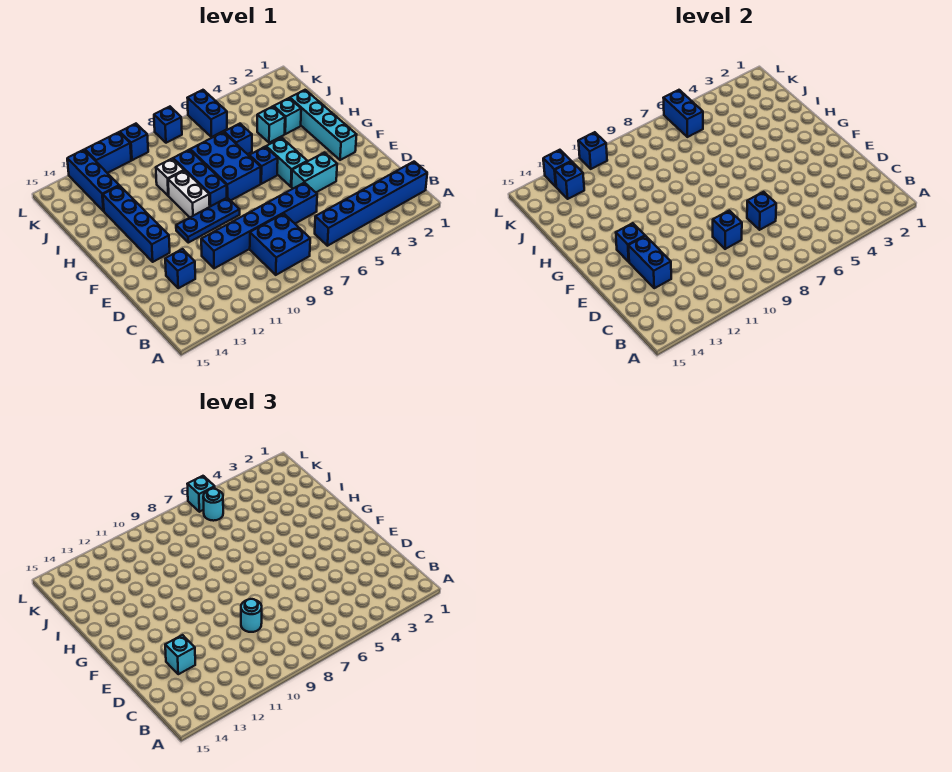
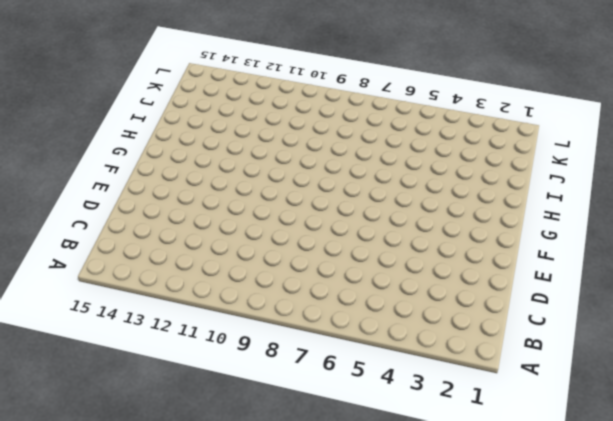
none -> blue 1x6 brick [315,162,427,246]
none -> blue 2x2 brick [250,214,310,275]
none -> blue 1x6 brick [201,182,317,268]
none -> blue 1x1 brick [165,249,195,288]

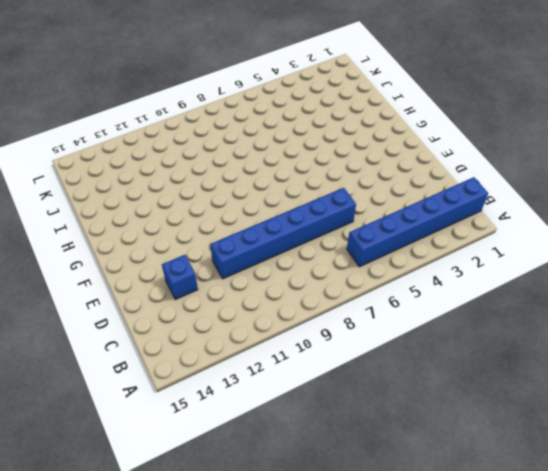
none -> blue 2x2 brick [250,214,310,275]
none -> cyan 1x2 brick [292,153,337,192]
none -> cyan 1x4 brick [290,90,357,160]
none -> cyan 1x2 brick [266,138,307,187]

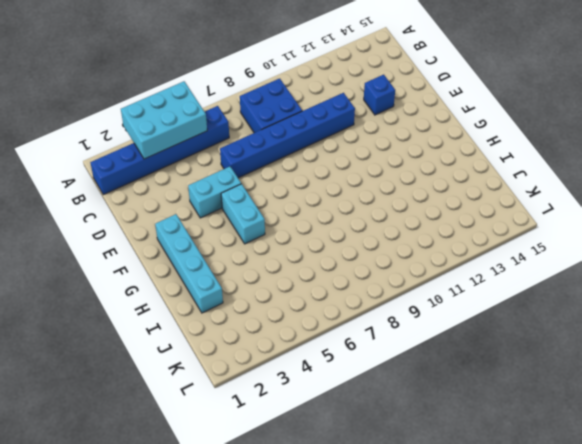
cyan 2x3 brick [121,81,207,159] -> none
none -> blue 1x3 plate [176,198,240,243]
none -> blue 1x4 brick [103,186,170,262]
none -> blue 1x1 brick [249,147,278,184]
none -> blue 2x3 brick [190,132,261,201]

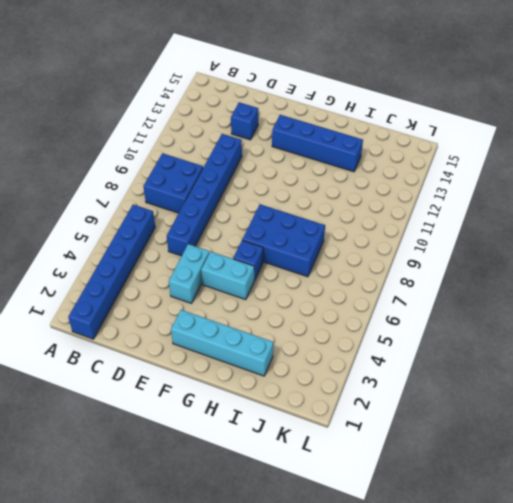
none -> blue 1x3 plate [176,198,240,243]
none -> blue 1x3 brick [173,150,227,206]
none -> white 1x2 brick [168,170,210,217]
none -> cyan 1x1 brick [274,98,301,134]

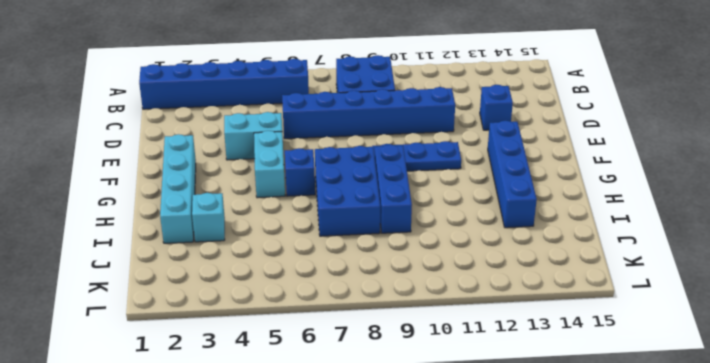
none -> white 1x2 brick [168,170,210,217]
none -> cyan 1x1 brick [257,106,285,143]
none -> blue 1x1 brick [224,124,252,154]
none -> white 1x1 brick [156,159,184,196]

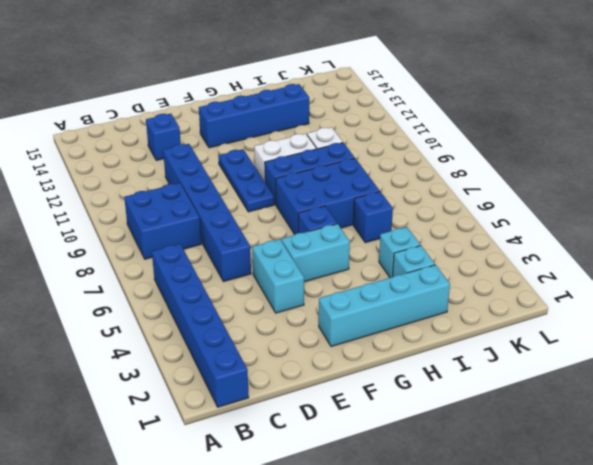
none -> blue 1x3 brick [67,150,119,211]
none -> blue 1x2 brick [188,90,227,137]
none -> blue 1x1 brick [154,107,182,143]
none -> blue 1x1 brick [120,124,148,160]

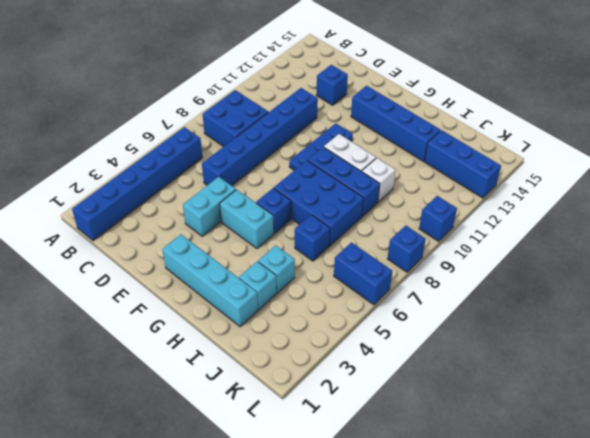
none -> blue 1x2 brick [85,132,131,173]
none -> blue 1x1 brick [747,192,776,230]
none -> blue 1x1 brick [713,211,742,249]
none -> blue 1x2 brick [628,236,671,288]

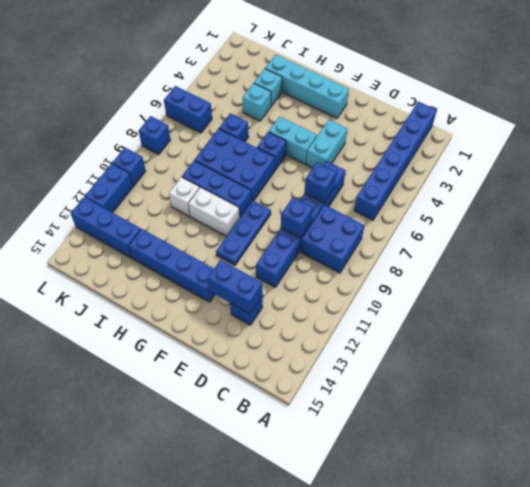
none -> blue 1x1 brick [616,223,645,262]
none -> blue 1x2 brick [664,90,703,137]
none -> blue 1x1 brick [555,161,584,199]
none -> blue 1x1 brick [578,132,607,169]

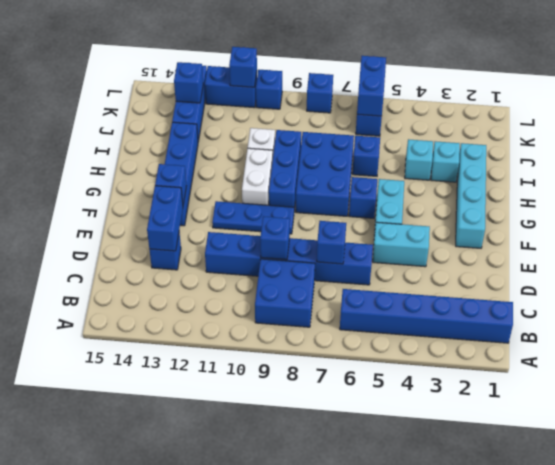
none -> blue 1x1 brick [543,150,571,187]
none -> cyan 1x1 round brick [241,599,262,632]
none -> cyan 1x1 brick [165,635,195,674]
none -> cyan 1x1 round brick [203,489,223,521]

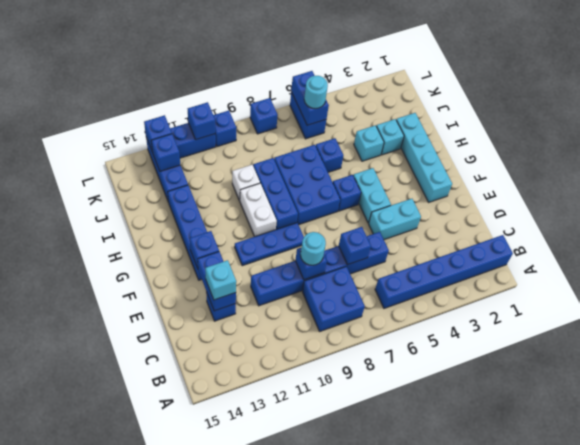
none -> cyan 1x1 brick [188,476,215,512]

